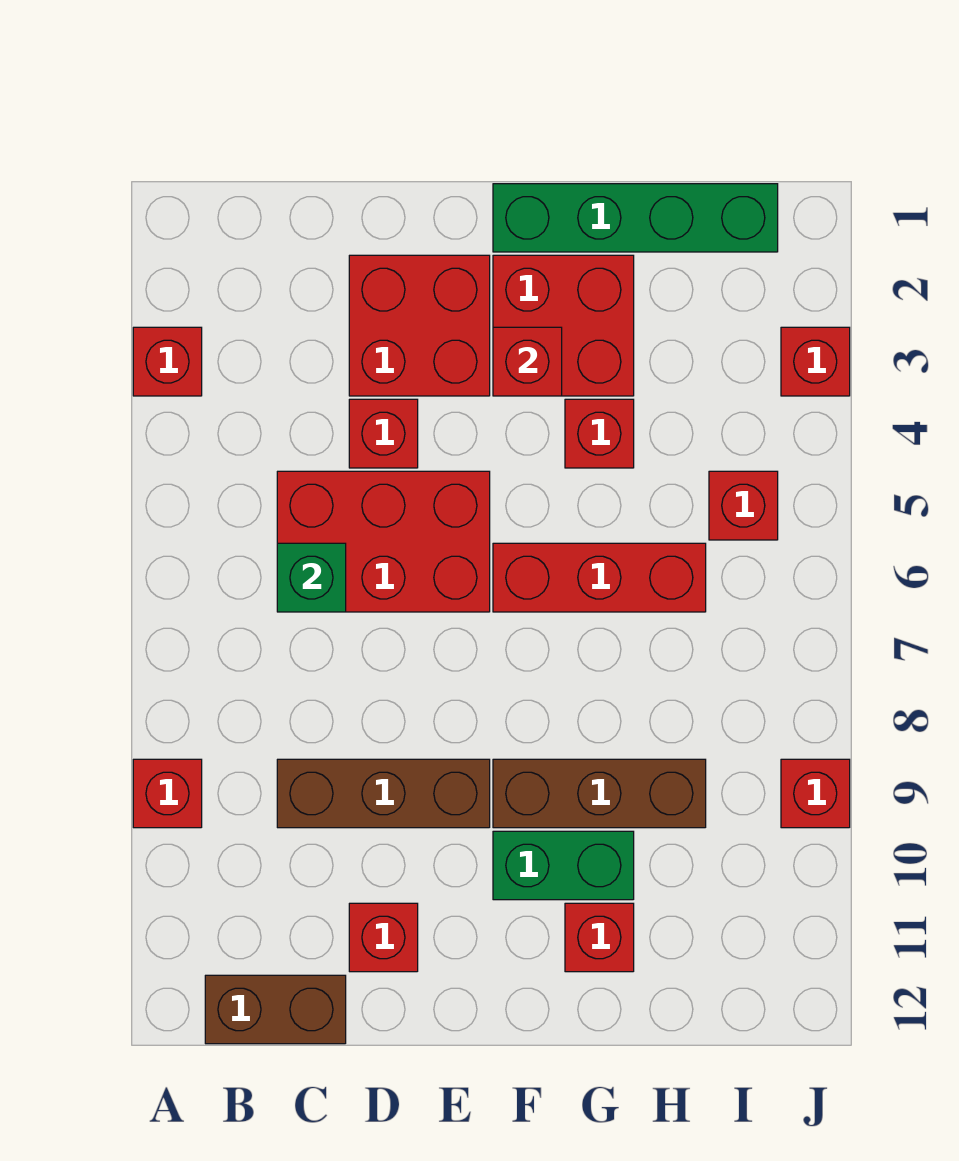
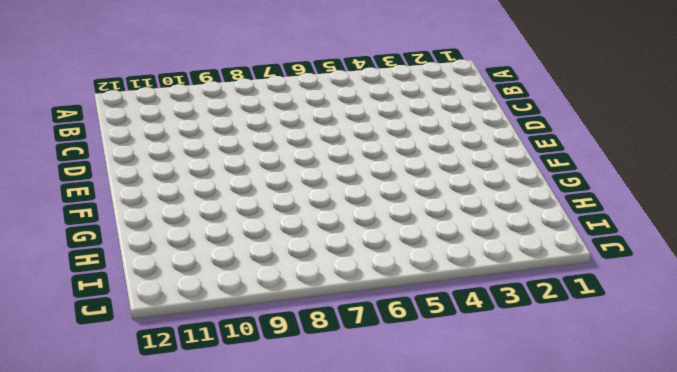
none -> red 1x1 brick [133,327,202,396]
none -> red 1x1 brick [133,759,202,828]
none -> brown 1x2 brick [205,975,346,1044]

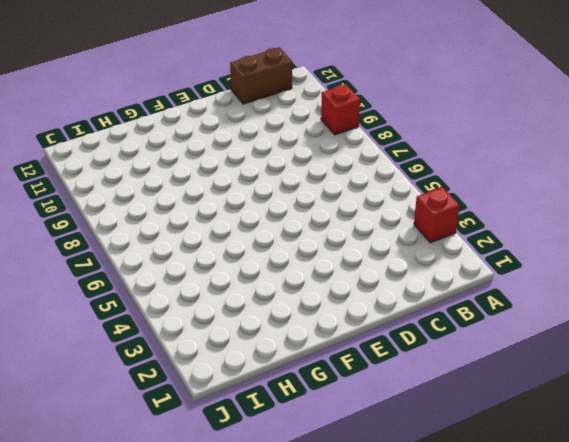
none -> red 2x3 brick [277,471,490,612]
none -> brown 1x3 brick [277,759,490,828]
none -> red 2x2 brick [349,255,490,396]

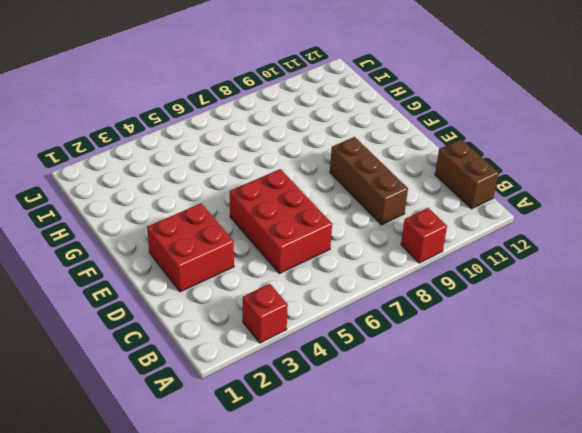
none -> red 1x1 brick [349,399,418,468]
none -> red 1x1 brick [349,903,418,972]
none -> green 1x4 brick [493,184,778,252]

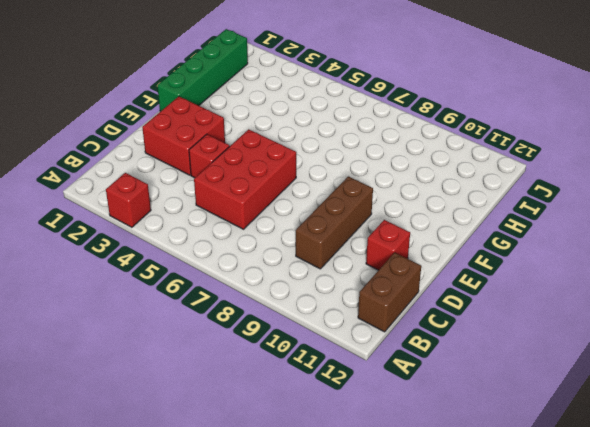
none -> red 1x1 brick [133,759,202,828]
none -> red 2x2 brick [493,255,634,396]
none -> red 1x3 brick [493,543,706,612]

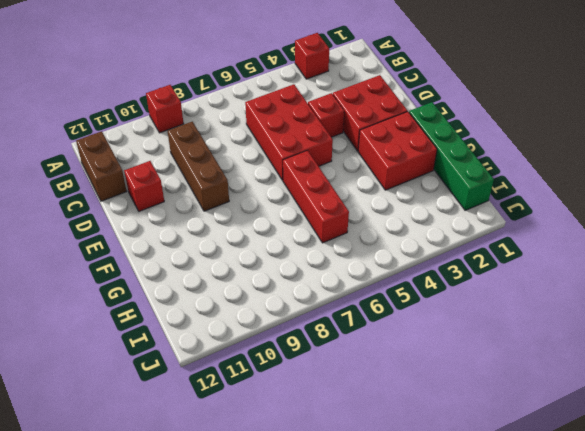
none -> brown 1x3 brick [493,759,706,828]
none -> green 1x2 brick [493,831,634,900]
none -> red 1x1 brick [565,399,634,468]

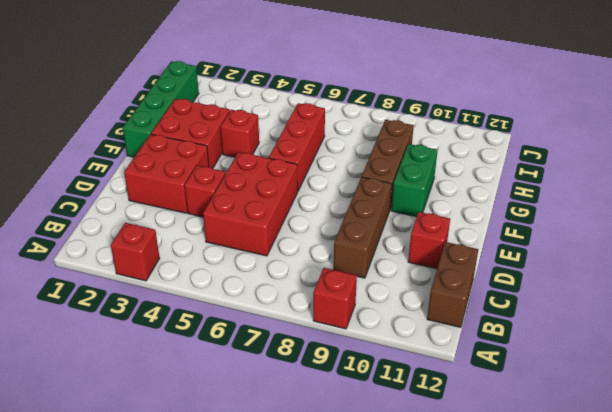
none -> red 1x1 brick [565,903,634,972]
none -> red 1x1 brick [709,471,778,540]
none -> red 1x1 brick [781,327,850,396]

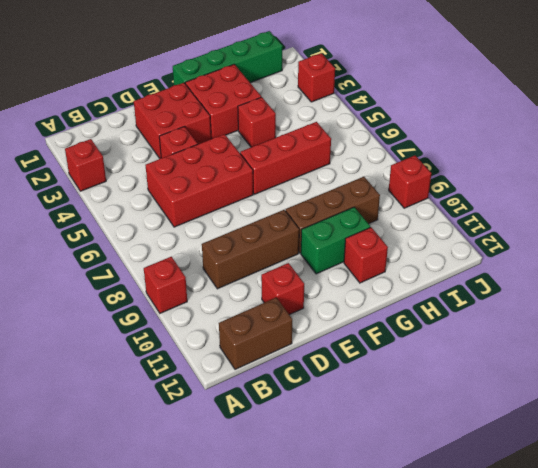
none -> red 1x1 brick [709,471,778,540]
none -> green 1x1 brick [277,543,346,612]
none -> red 1x1 brick [493,327,562,396]

